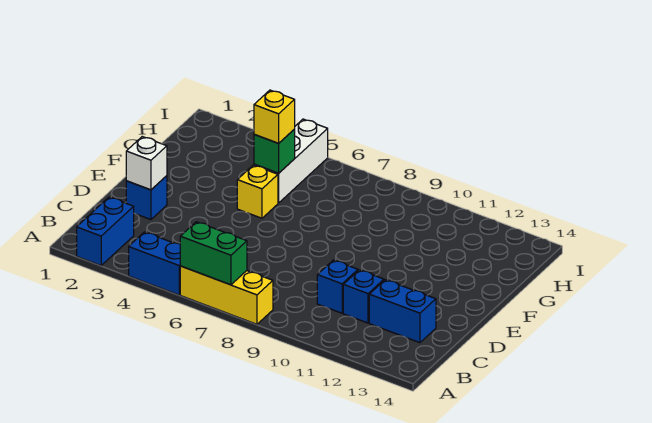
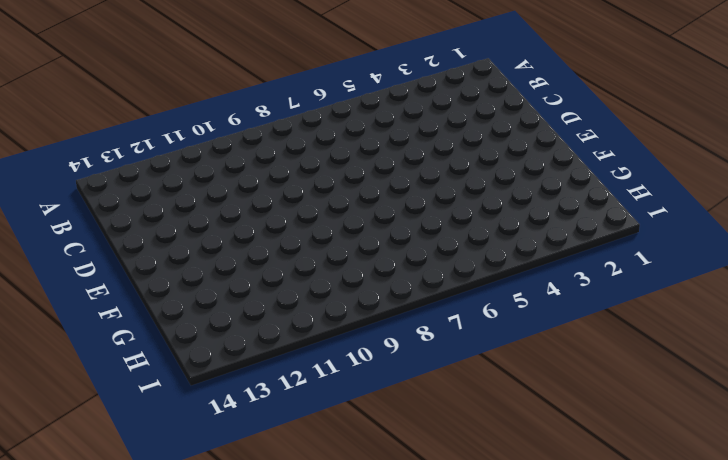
none -> blue 1x2 brick [77,197,134,265]
none -> blue 1x2 brick [129,232,180,295]
none -> yellow 1x3 brick [180,266,273,324]

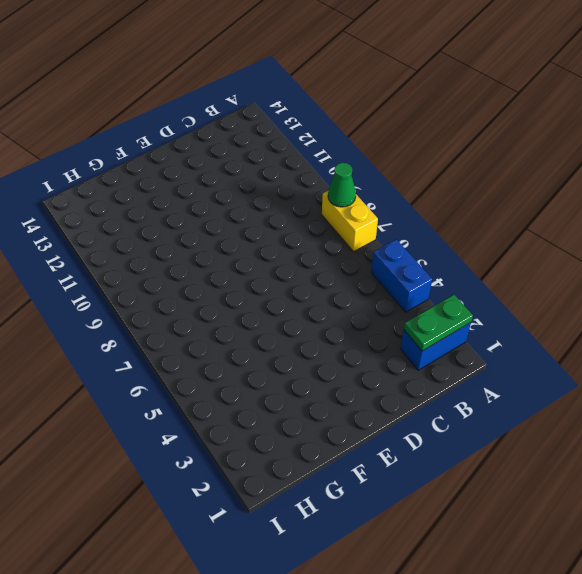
green 1x2 plate [404,295,473,351] -> none
yellow 1x2 brick [322,191,378,252] -> yellow 1x3 brick [180,266,273,324]
green 1x1 cone [328,163,356,207] -> none
none -> blue 1x1 brick [317,260,358,313]
none -> blue 1x1 brick [343,270,384,323]
none -> blue 1x2 brick [369,280,436,343]

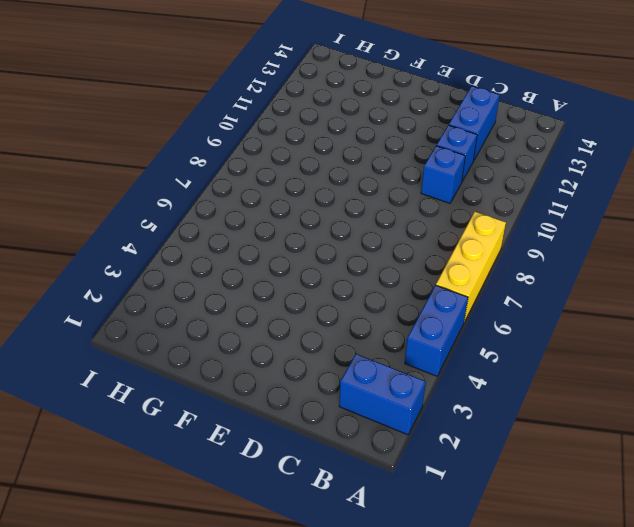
none -> blue 1x1 brick [126,176,167,220]
none -> yellow 1x1 brick [237,165,278,218]
none -> white 1x3 brick [254,119,328,203]

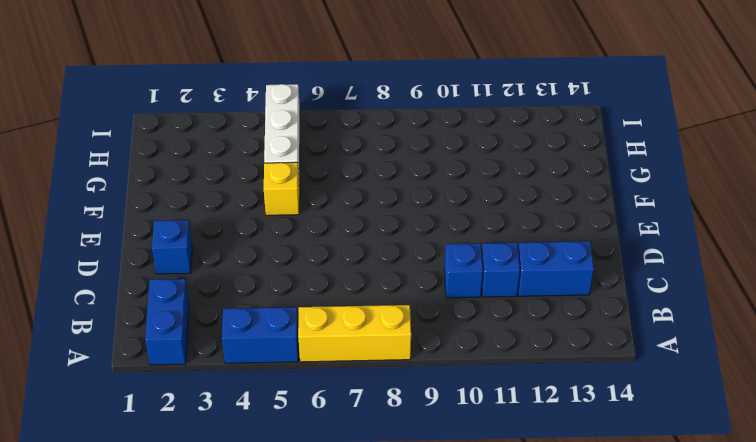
none -> green 1x2 brick [180,222,247,285]
none -> white 1x1 brick [126,137,167,190]
none -> green 1x1 brick [254,129,295,173]

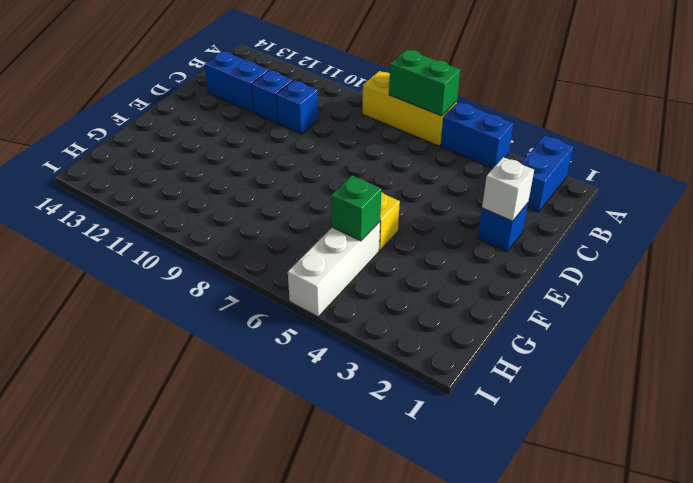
none -> yellow 1x1 brick [254,90,295,143]

